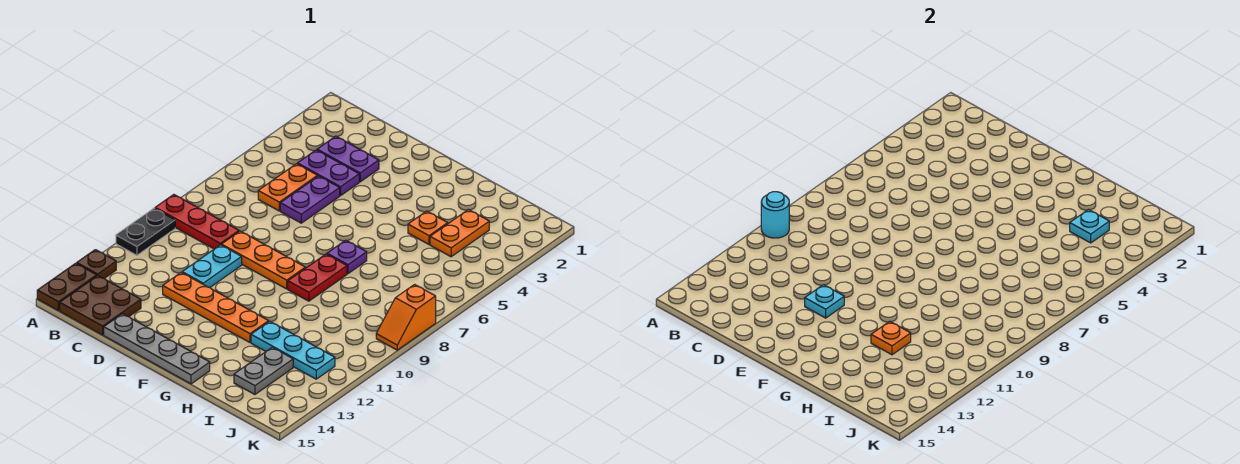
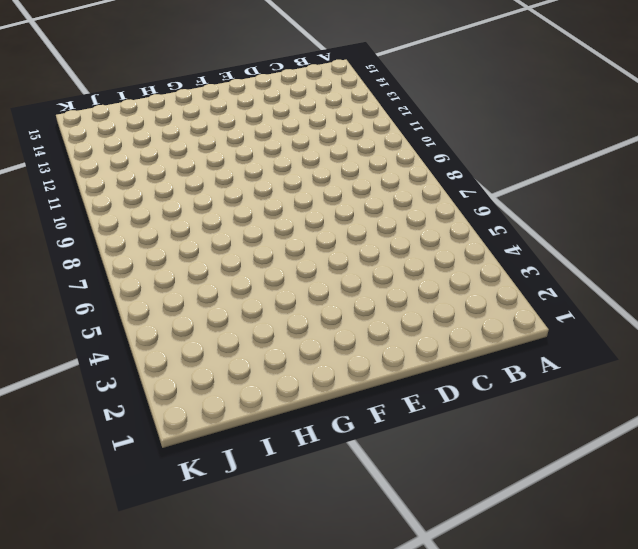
none -> red 1x3 plate [155,195,239,249]
none -> black 1x2 plate [116,208,175,255]
none -> brown 1x1 plate [77,250,116,278]

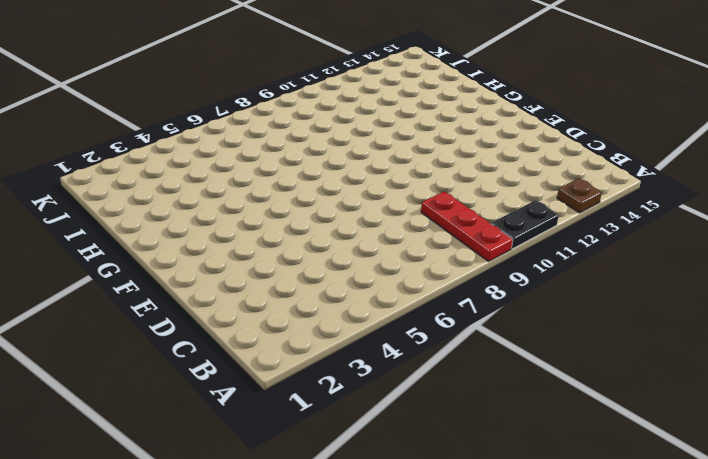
none -> brown 1x2 plate [37,263,97,310]
none -> brown 2x2 plate [60,276,141,335]
none -> purple 1x2 plate [317,136,379,182]

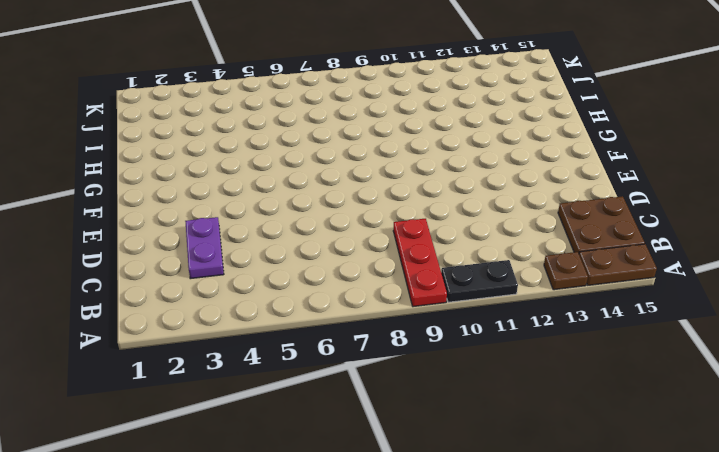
none -> purple 1x2 plate [297,150,359,196]
none -> orange 1x2 plate [258,164,318,211]
none -> purple 1x2 plate [280,176,340,223]

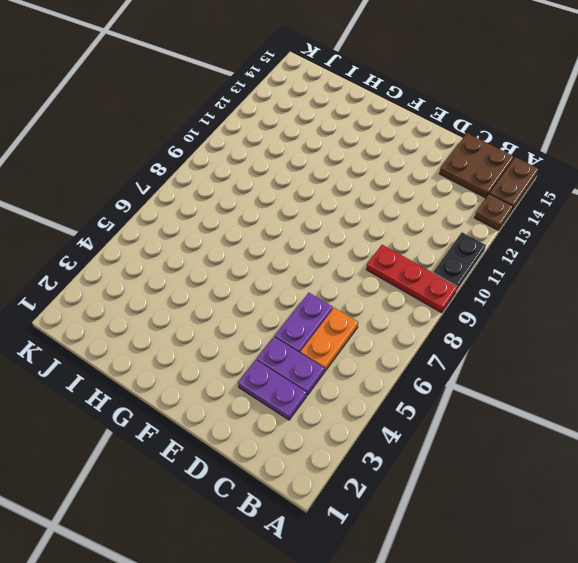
none -> orange 1x3 plate [221,231,305,289]
none -> cyan 1x2 plate [182,245,242,288]
none -> orange 1x4 plate [163,272,269,342]

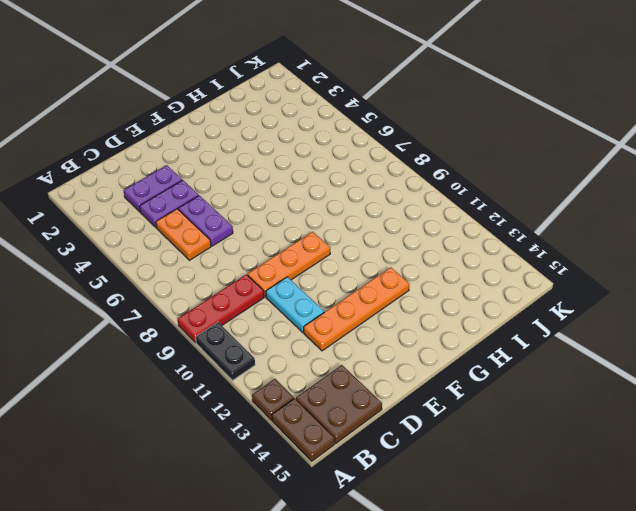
none -> grey 1x4 plate [104,314,210,384]
none -> purple 1x1 plate [327,240,367,274]
none -> red 1x2 plate [288,254,347,301]

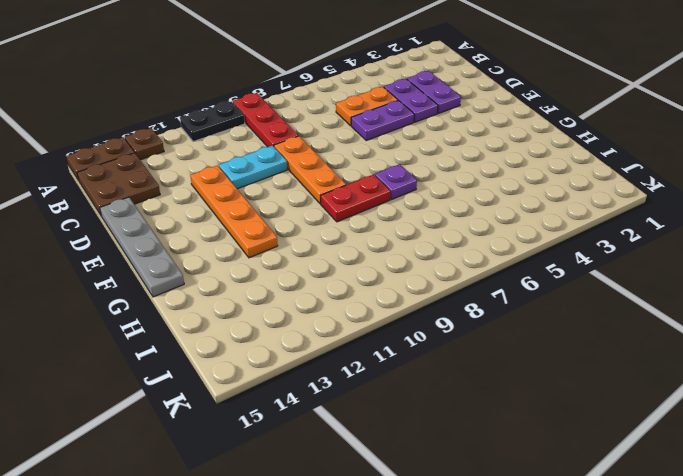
none -> orange 1x1 plate [408,211,448,244]
none -> cyan 1x3 plate [251,321,335,379]
none -> orange 1x2 plate [430,210,489,257]

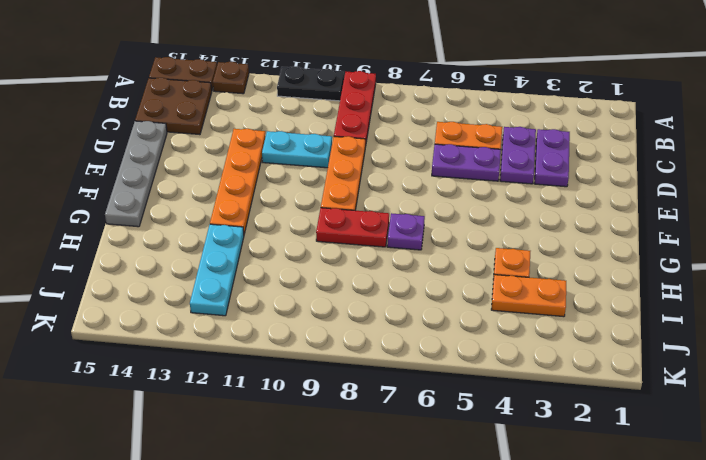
none -> grey 1x2 plate [234,347,293,394]
none -> orange 1x2 slope [376,284,436,350]
none -> cyan 1x1 round brick [761,192,789,238]

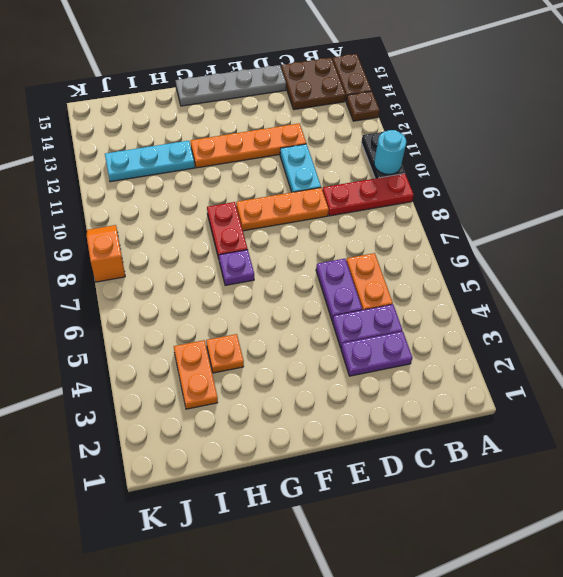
none -> grey 1x2 plate [234,347,293,394]
none -> cyan 1x1 plate [805,285,844,318]
none -> orange 1x1 plate [871,321,911,355]

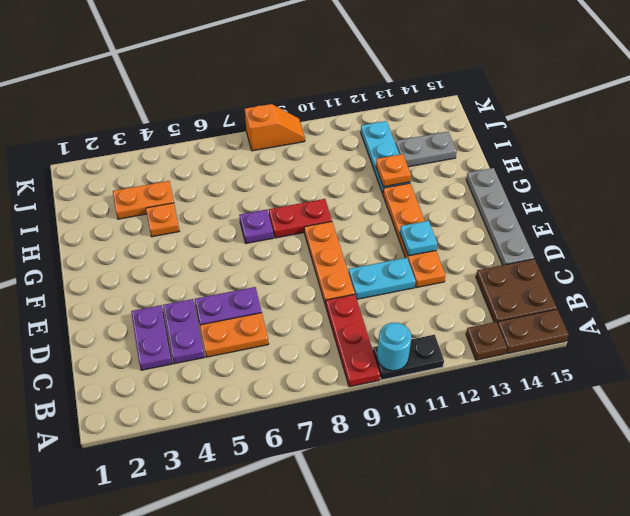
none -> cyan 1x1 plate [1070,210,1109,243]

